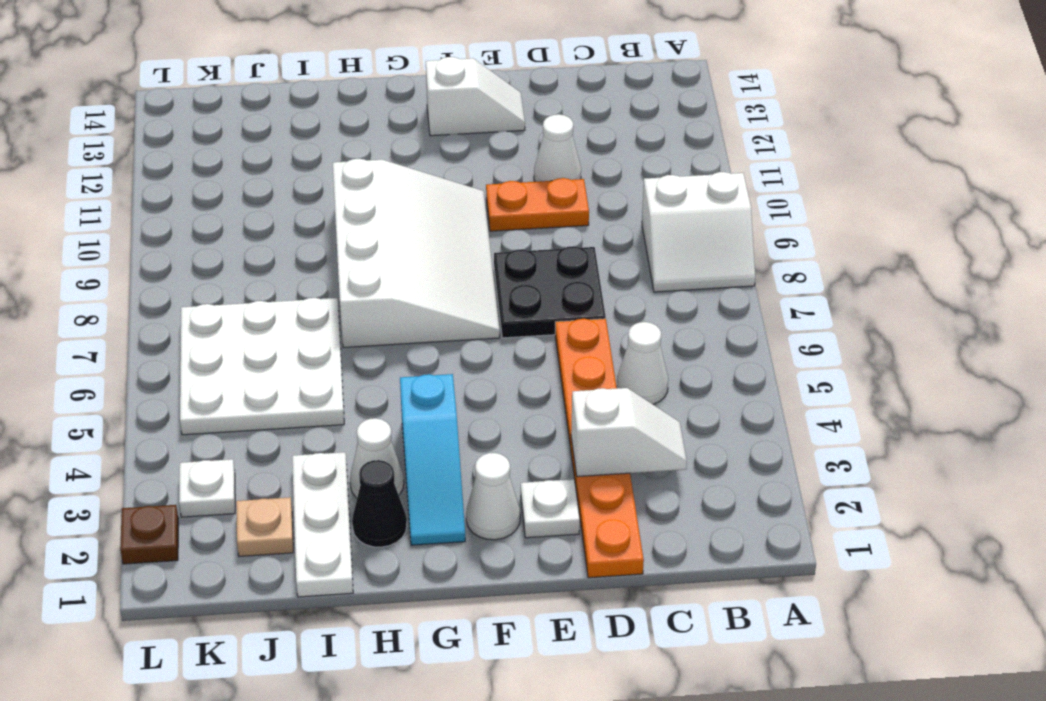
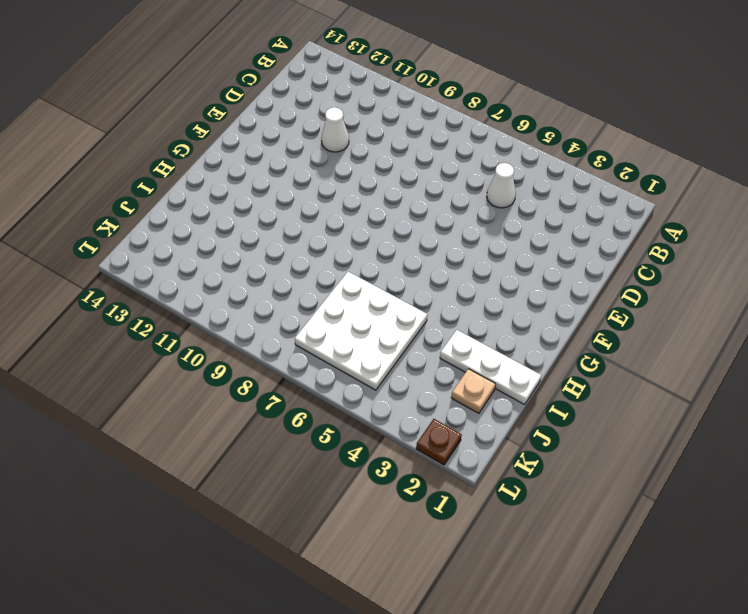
none -> white 2x2 slope [642,172,755,292]
none -> orange 1x6 plate [555,319,644,578]
none -> black 2x2 plate [494,246,606,338]

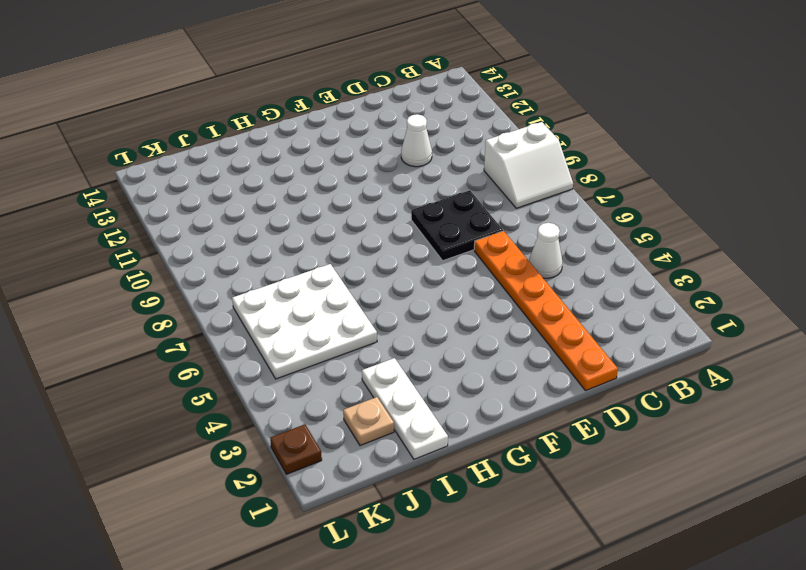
none -> orange 1x2 plate [486,178,589,231]
none -> white 1x1 plate [521,479,580,538]
none -> white 1x2 slope [426,57,525,136]

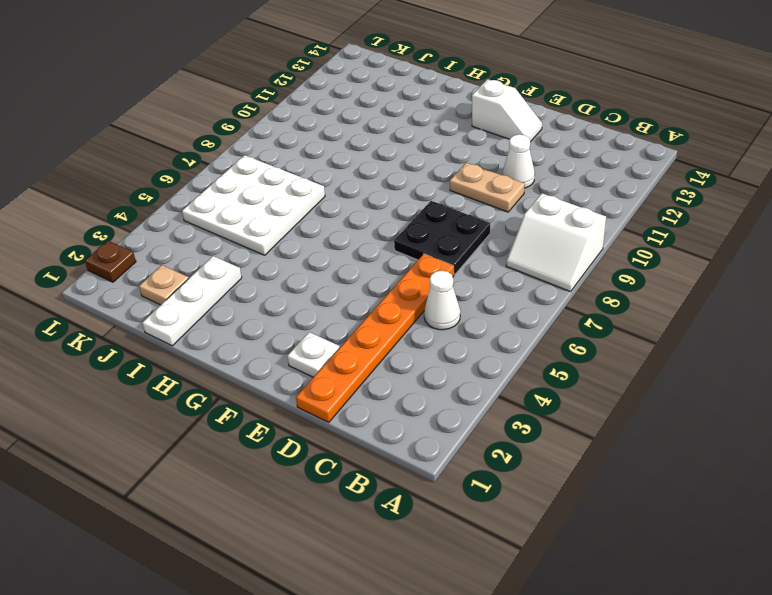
tan 1x2 plate [450,163,525,212] -> orange 1x2 plate [486,178,589,231]
none -> white 1x1 cone [466,453,520,540]
none -> white 3x4 slope [333,159,500,348]
none -> cyan 1x3 slope [400,374,465,545]

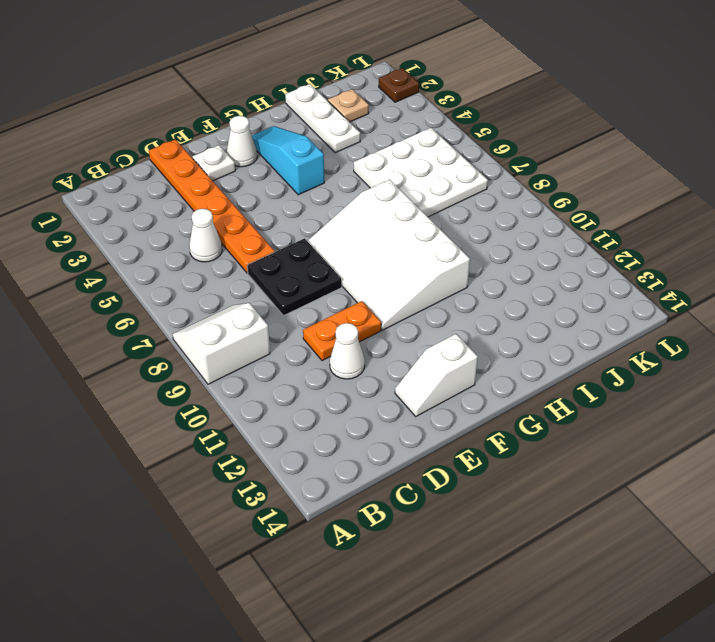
none -> black 1x1 cone [352,460,407,547]
none -> white 1x1 cone [350,418,404,498]
none -> white 1x1 plate [179,459,235,517]

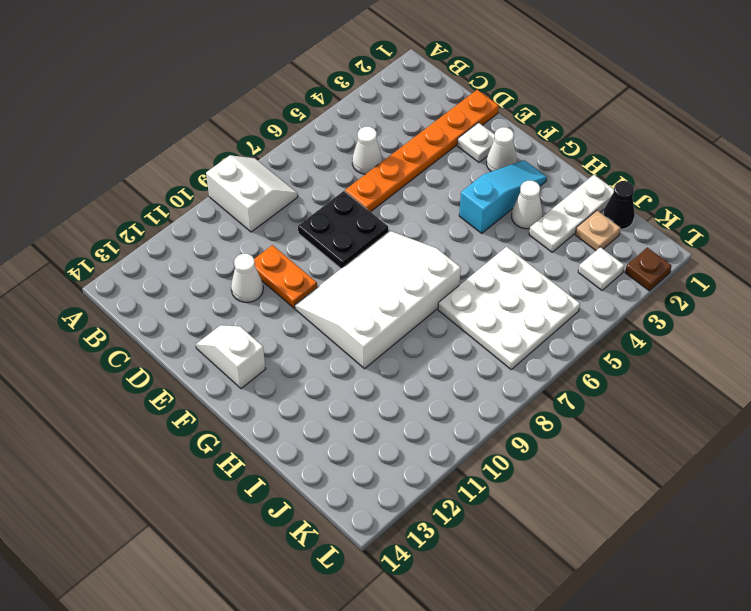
black 1x1 cone [603,181,635,229] -> black 1x1 cone moved to [352,460,407,547]
none -> white 1x2 slope [571,388,687,477]

